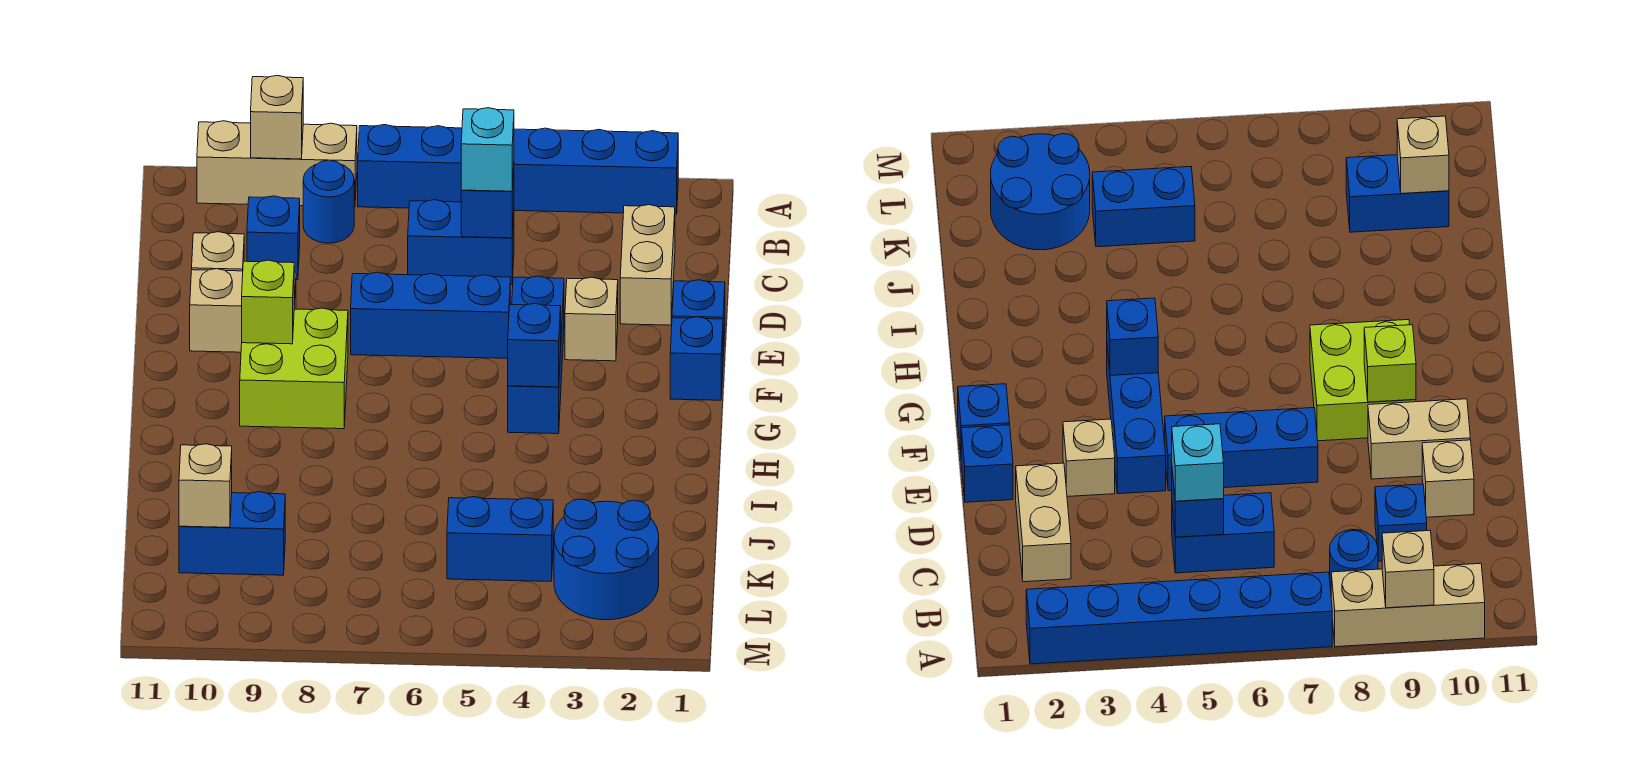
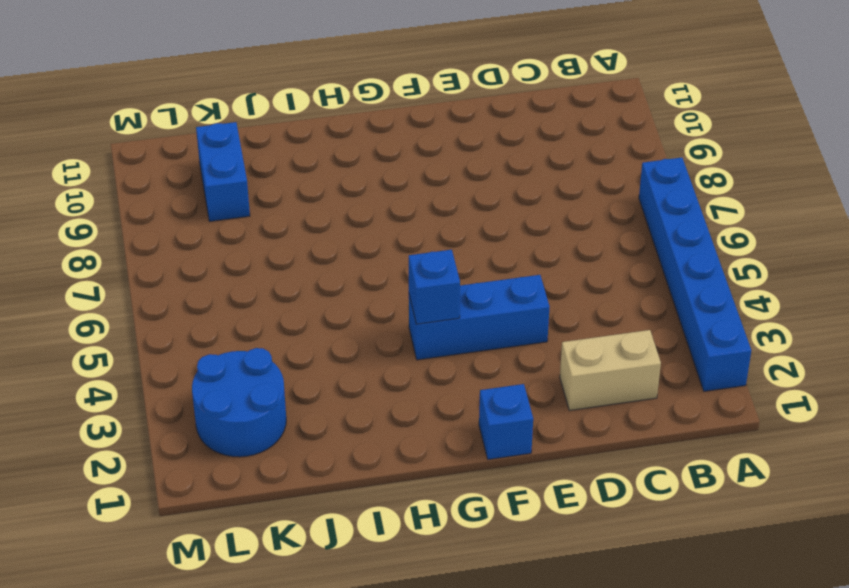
none -> tan 1x3 brick [197,121,357,207]
none -> blue 1x1 round brick [303,160,354,243]
none -> blue 1x2 brick [408,200,514,285]

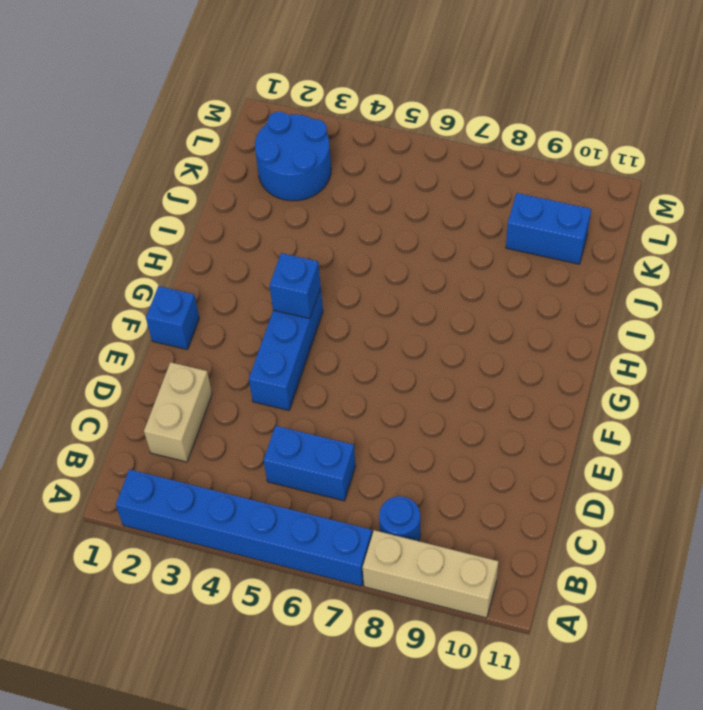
none -> blue 1x1 brick [247,196,300,280]
none -> tan 1x1 brick [192,232,244,271]
none -> blue 1x1 brick [672,280,725,356]

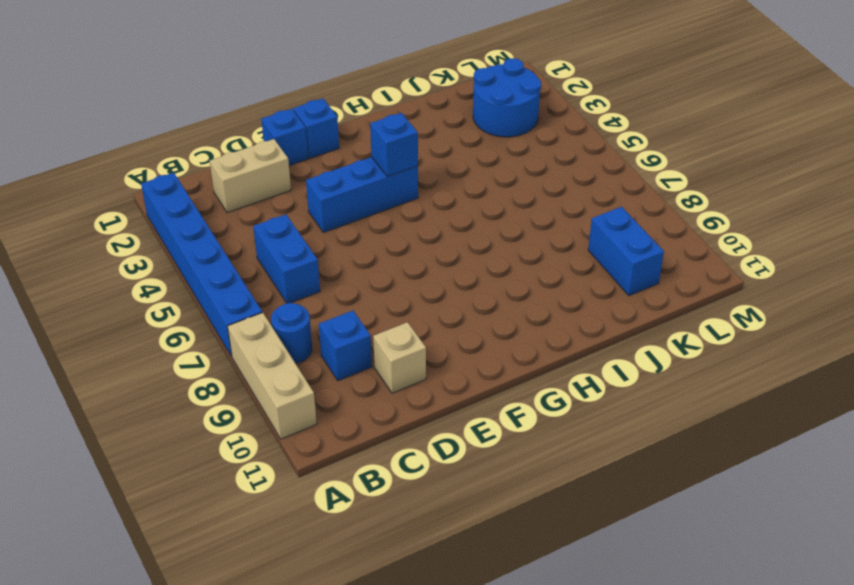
none -> tan 1x1 brick [565,277,618,361]
none -> blue 1x3 brick [351,272,510,358]
none -> tan 1x2 brick [190,269,296,352]

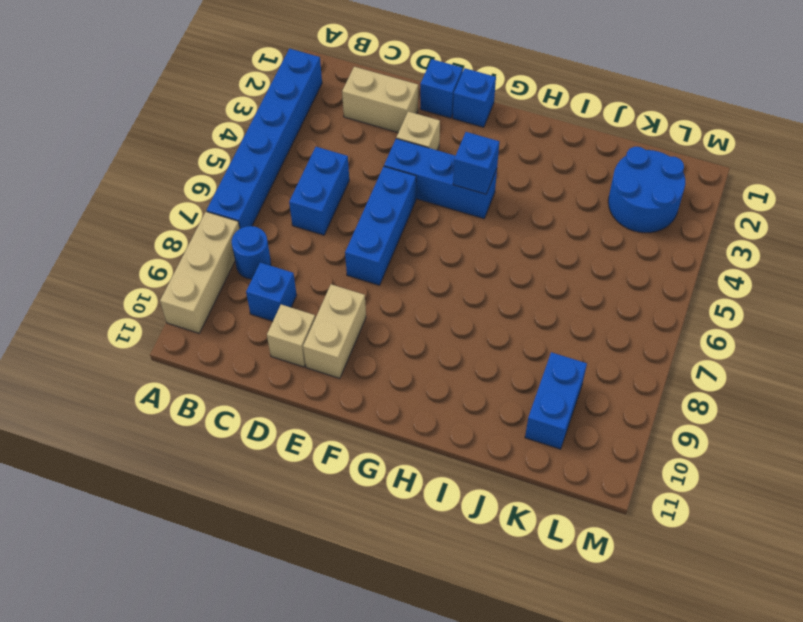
none -> lime 2x2 brick [240,308,348,429]
none -> blue 1x2 brick [447,497,553,581]
none -> tan 1x1 brick [251,75,303,159]

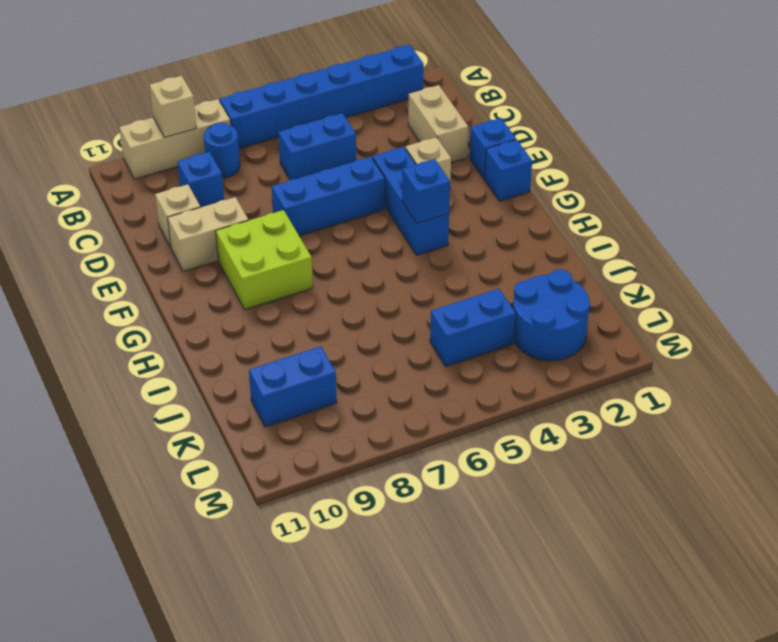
none -> blue 1x1 brick [461,168,514,238]
none -> lime 1x1 brick [242,260,294,344]
none -> tan 1x1 brick [179,444,232,527]

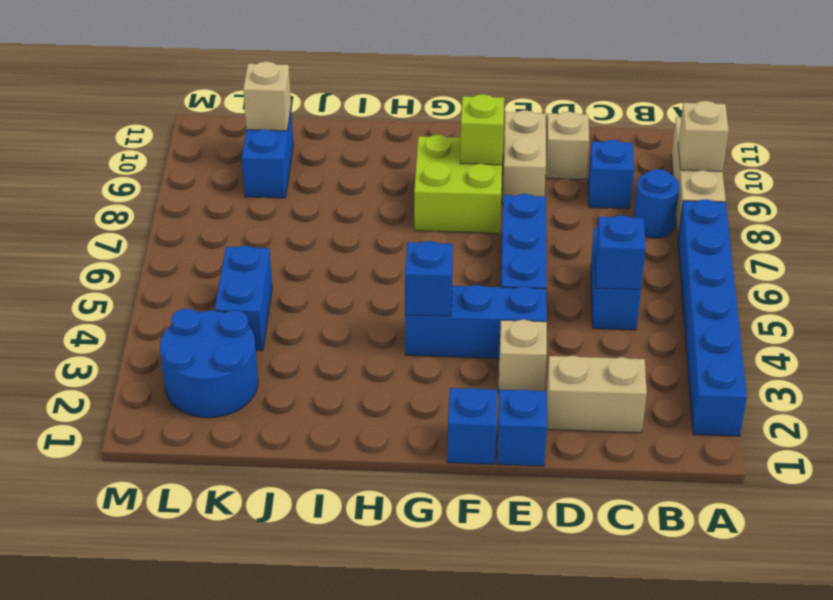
none -> cyan 1x1 brick [461,108,514,191]

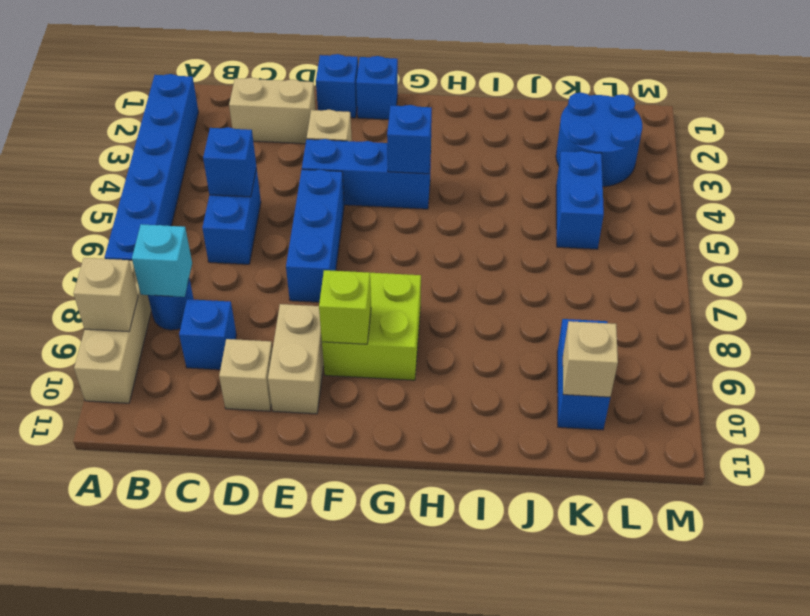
cyan 1x1 brick [132,224,192,297] -> cyan 1x1 brick moved to [461,108,514,191]

